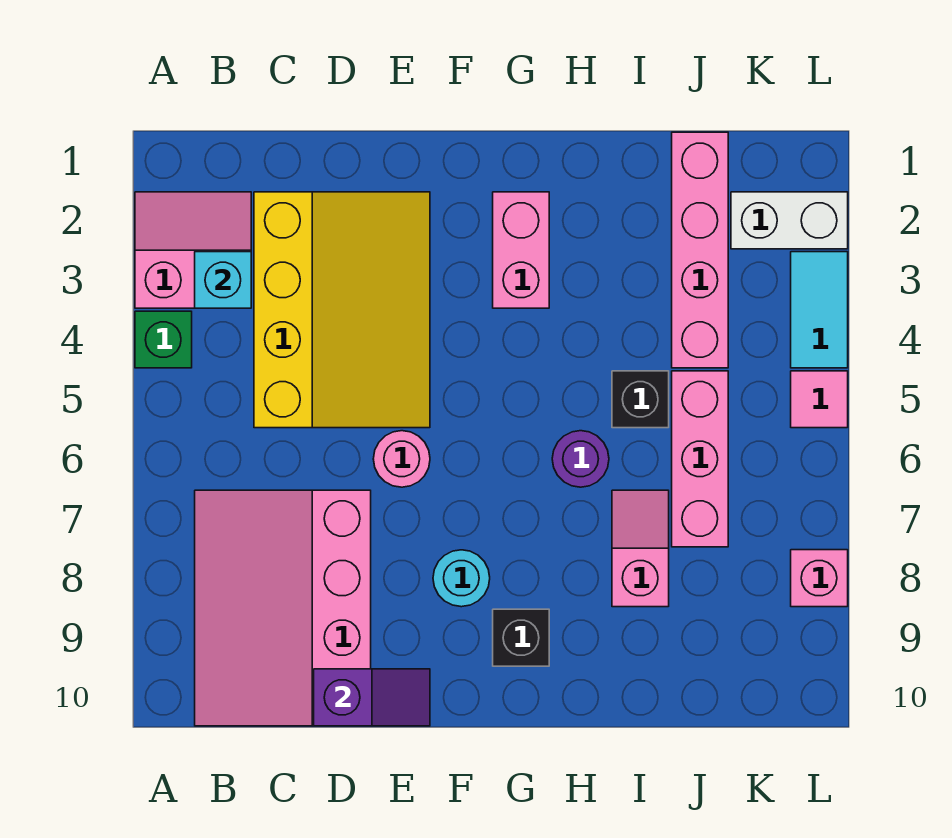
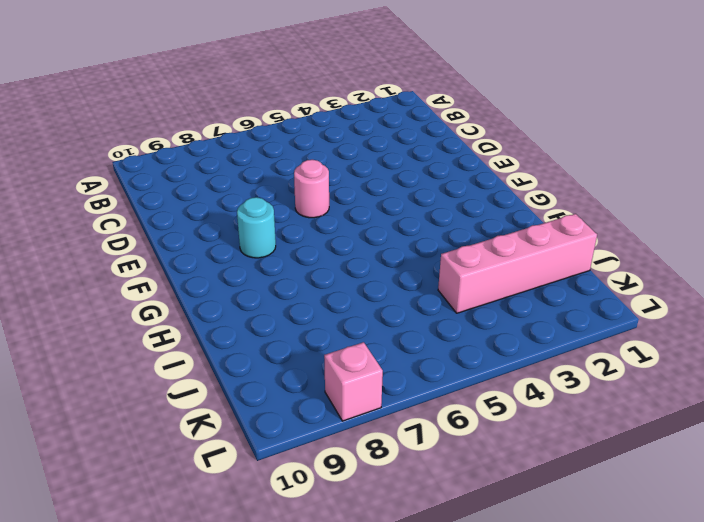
none -> pink 2x2 slope [135,192,251,308]
none -> green 1x1 brick [135,311,192,368]
none -> pink 3x4 slope [195,490,371,726]

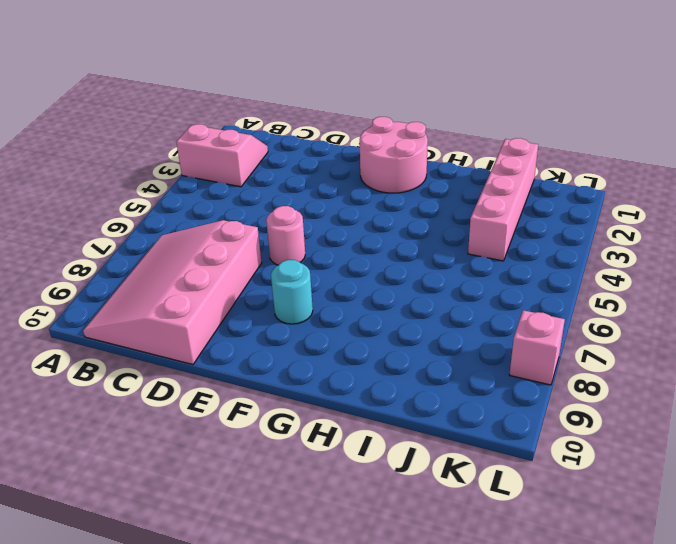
pink 2x2 round brick [360,117,428,193] -> pink 1x2 brick [493,192,549,308]
none -> green 1x1 brick [135,311,192,368]
none -> yellow 3x4 slope [254,192,430,428]
none -> black 1x1 brick [493,609,549,666]

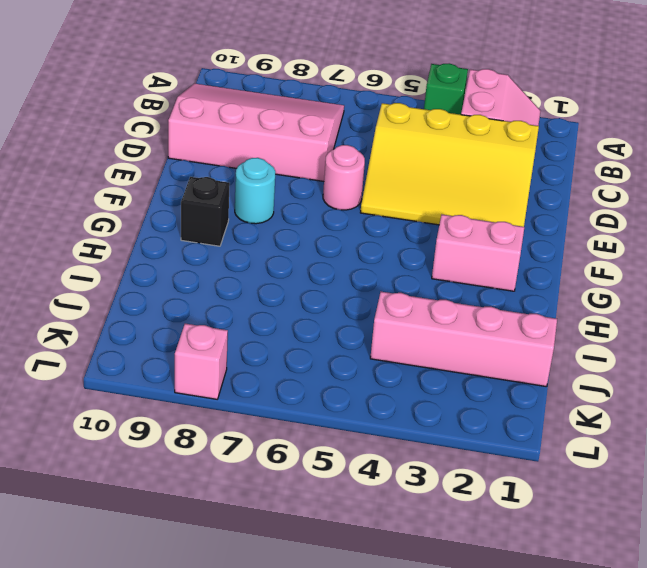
none -> purple 1x1 round brick [552,431,609,487]
none -> black 1x1 brick [612,371,669,428]
none -> pink 1x2 slope [612,490,669,607]

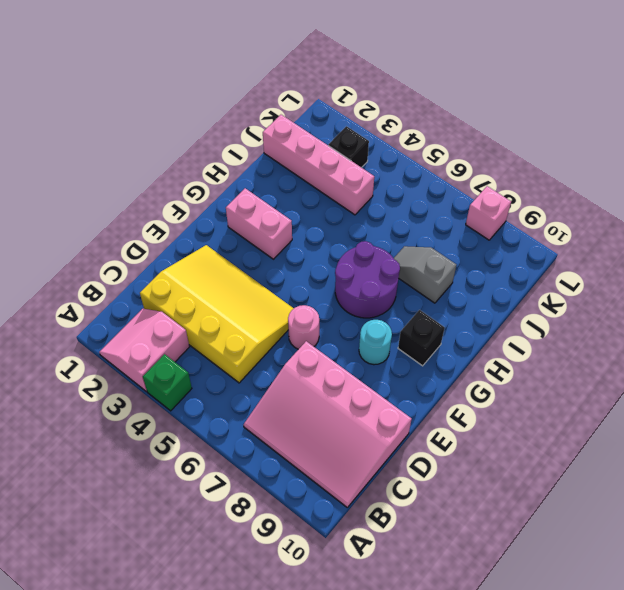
purple 2x2 round brick [335,241,400,318] -> purple 1x1 round brick [552,431,609,487]
grey 1x2 slope [394,246,456,303] -> pink 1x2 slope [612,490,669,607]
black 1x1 brick [328,126,369,168] -> black 1x1 brick moved to [612,371,669,428]
none -> pink 1x3 brick [672,371,728,547]
none -> white 1x2 brick [731,192,848,249]
none -> cyan 1x2 tile [791,252,848,368]

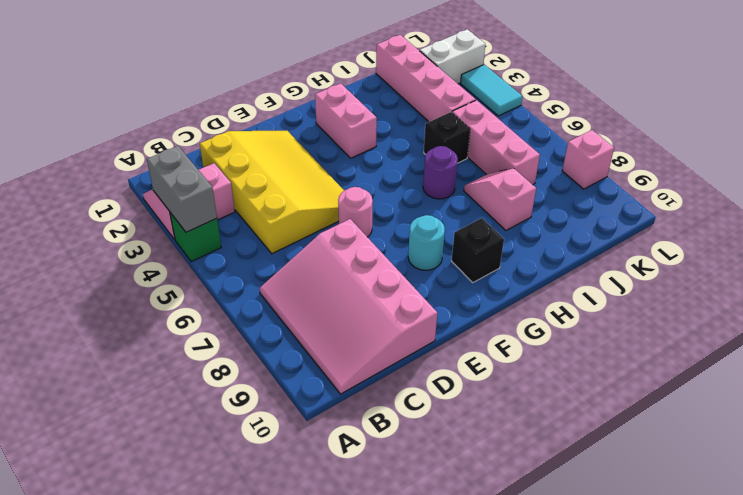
grey 1x2 brick [147,146,217,232] -> none
none -> pink 1x1 tile [791,371,848,428]
none -> cyan 1x1 brick [195,252,251,308]
none -> purple 1x2 slope [314,669,430,726]

